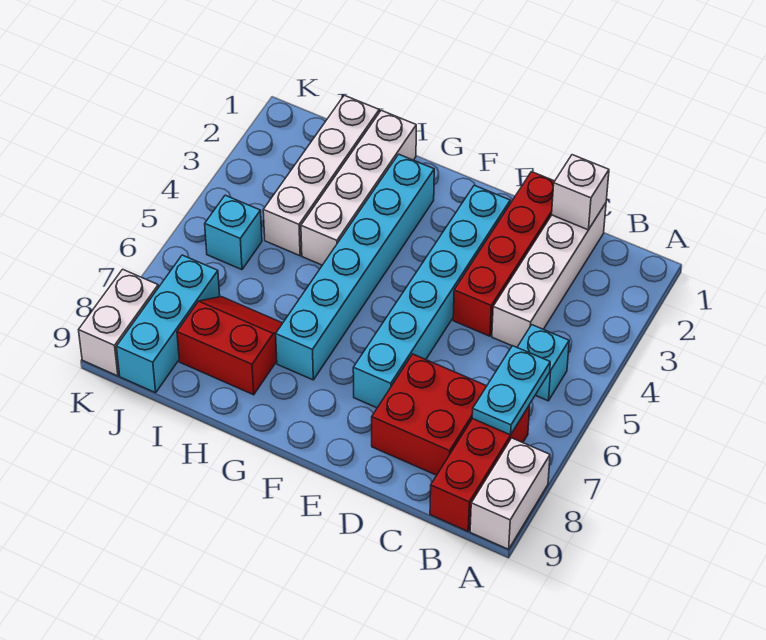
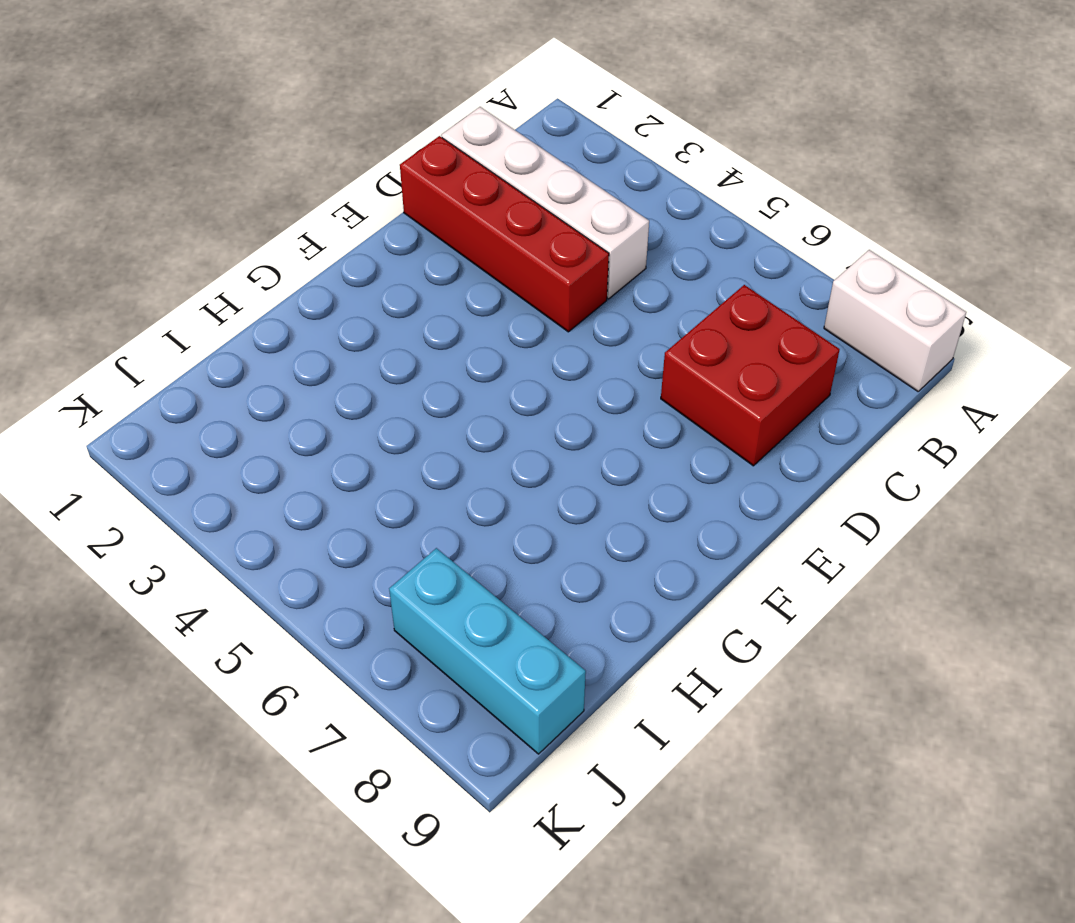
none -> cyan 1x1 brick [517,325,569,401]
none -> red 1x3 brick [430,405,530,531]
none -> cyan 1x6 brick [353,185,510,408]

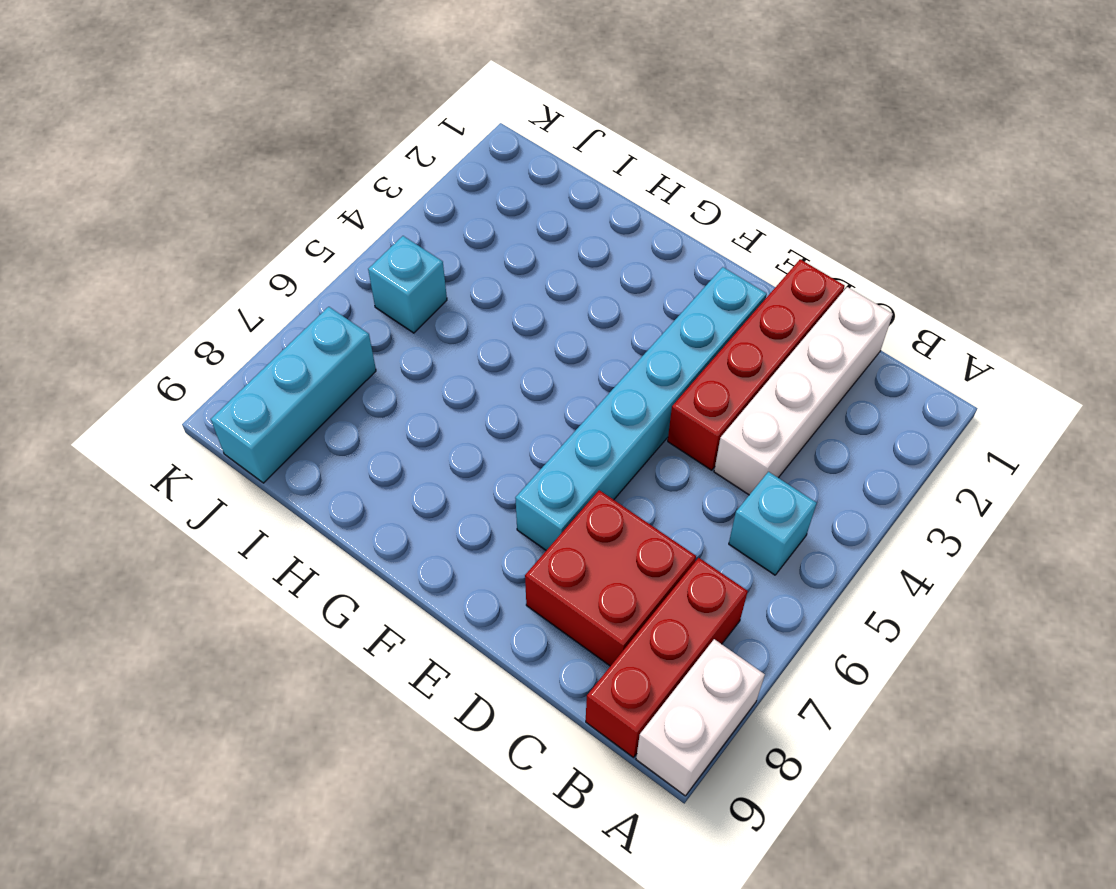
none -> cyan 1x6 brick [276,154,434,380]
none -> white 1x4 brick [301,110,416,265]
none -> red 2x2 slope [177,297,283,395]

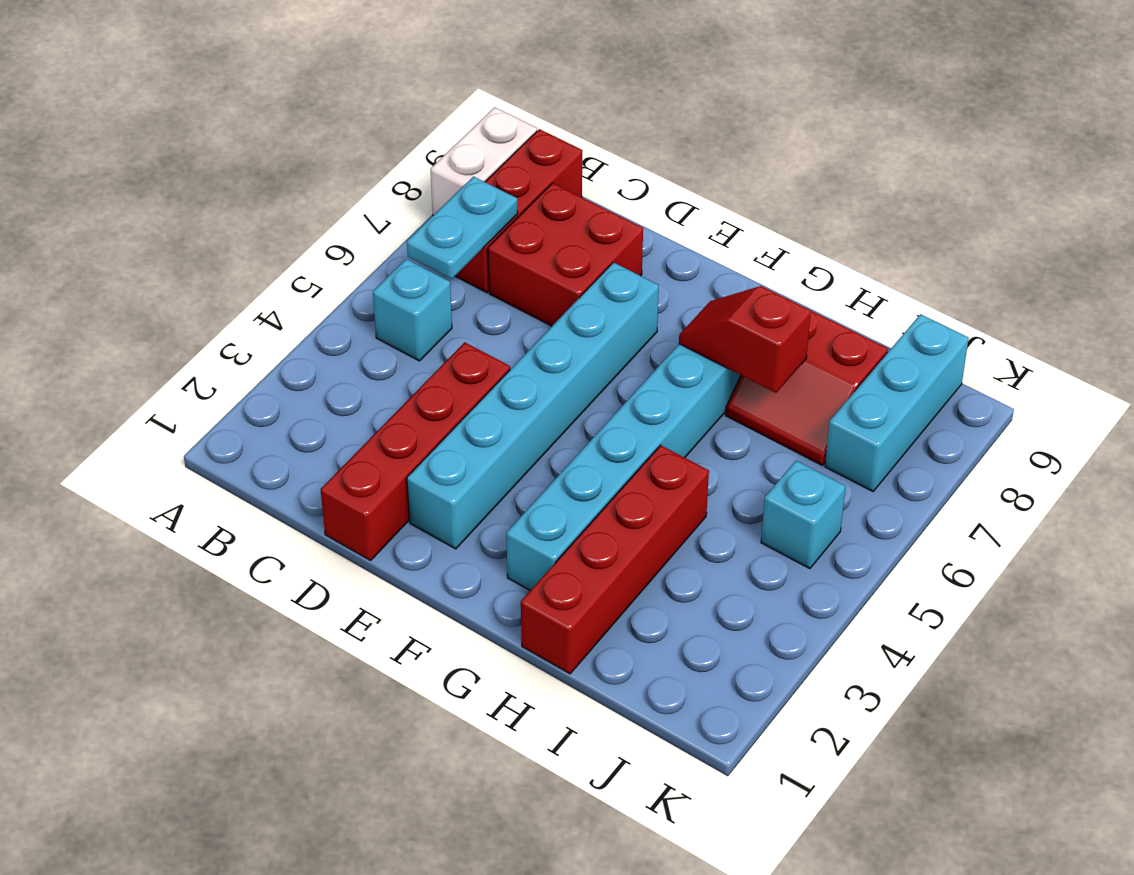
red 1x2 slope [679,286,811,393] -> none
red 1x4 brick [521,445,709,674] -> white 1x4 brick [301,110,416,265]
none -> white 1x4 brick [492,203,606,347]
none -> white 1x4 brick [263,95,379,256]
none -> white 1x2 brick [79,269,159,376]

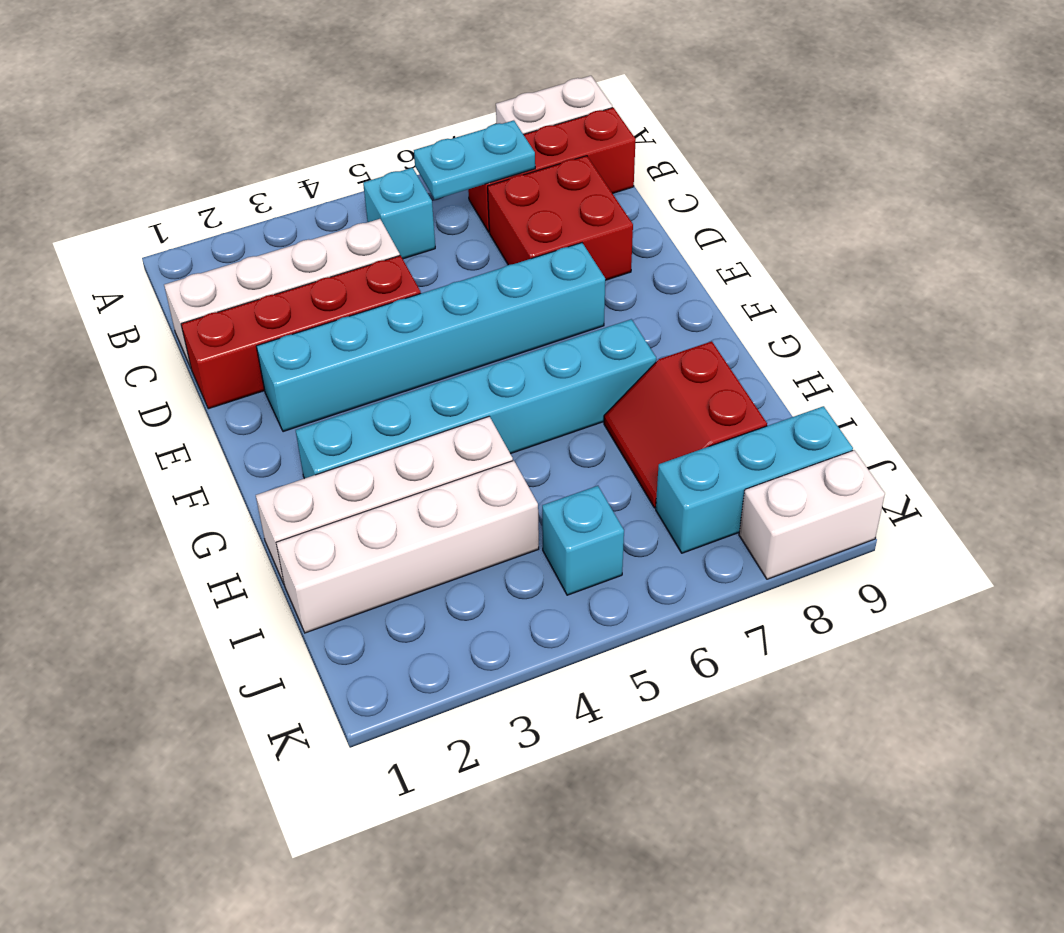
none -> white 1x1 brick [552,155,609,230]

